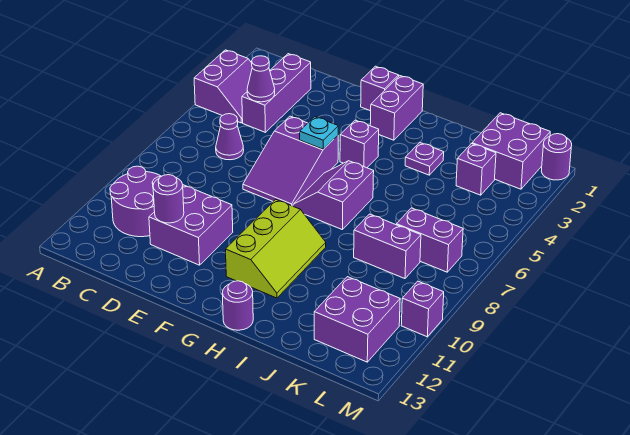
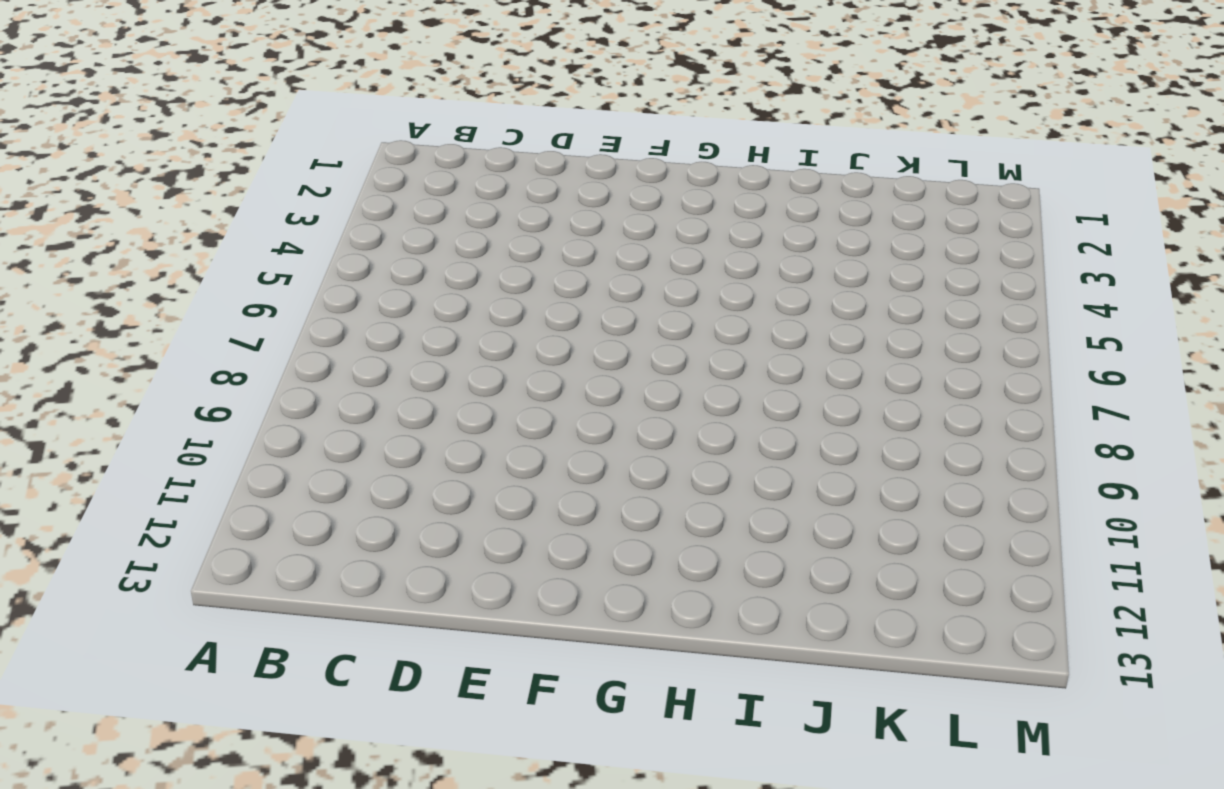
none -> purple 2x2 slope [194,50,252,123]
none -> purple 2x2 round brick [110,166,161,237]
none -> purple 1x3 brick [242,54,311,132]

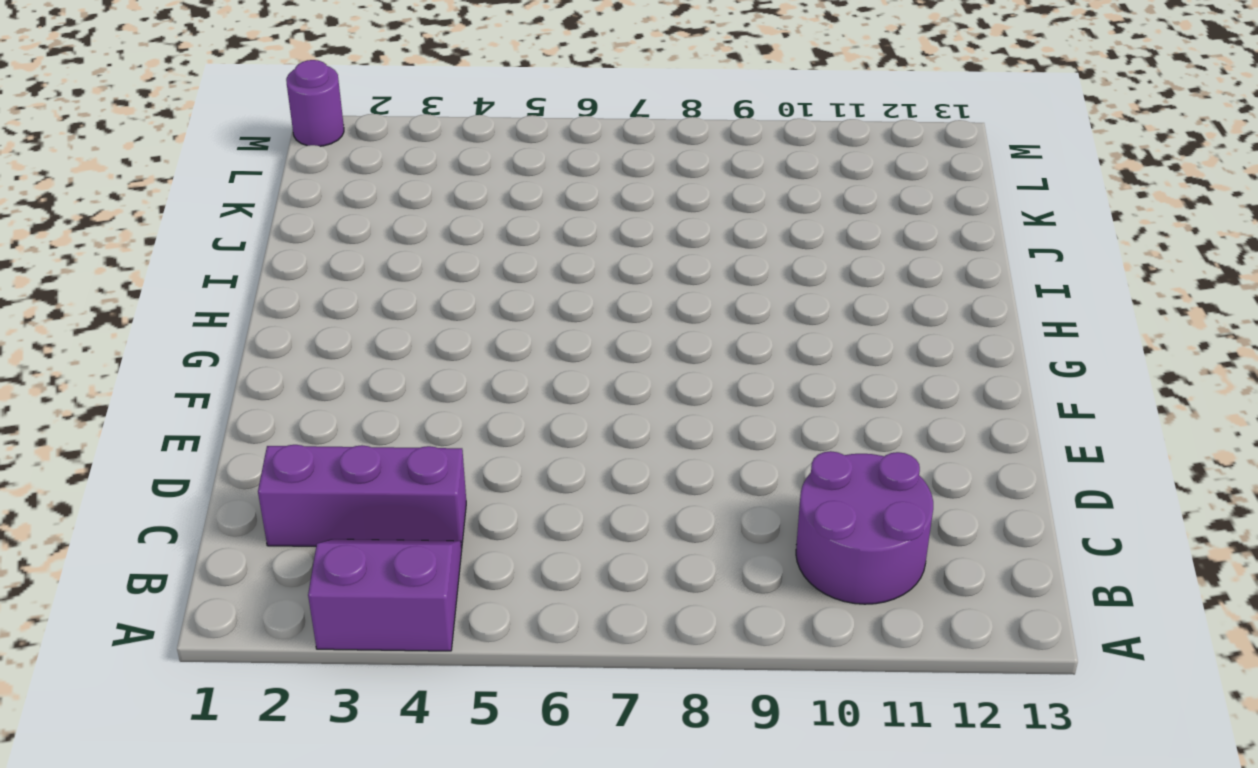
none -> purple 1x1 cone [216,114,244,160]
none -> purple 2x2 brick [149,185,233,265]
none -> purple 2x3 slope [243,116,338,206]

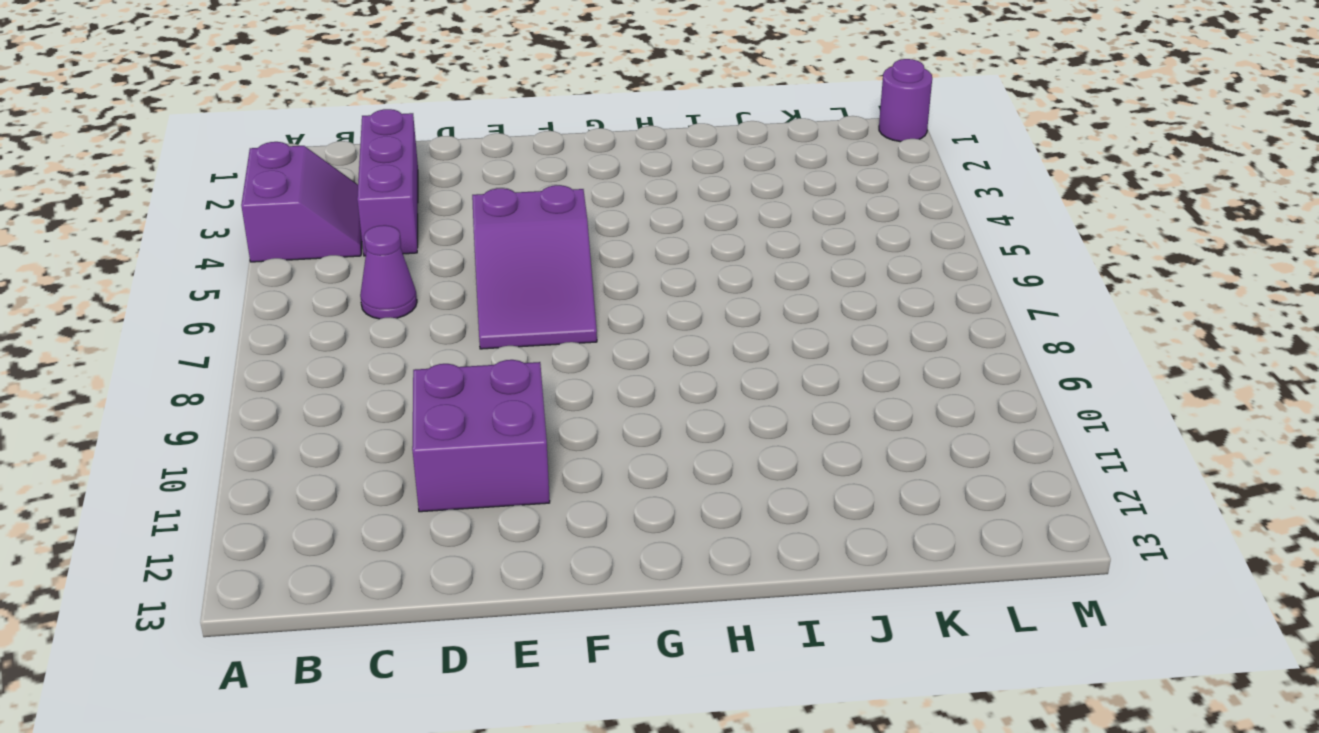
none -> purple 2x2 round brick [110,166,161,237]
none -> purple 1x1 brick [361,66,399,111]
none -> purple 1x2 brick [370,76,423,140]

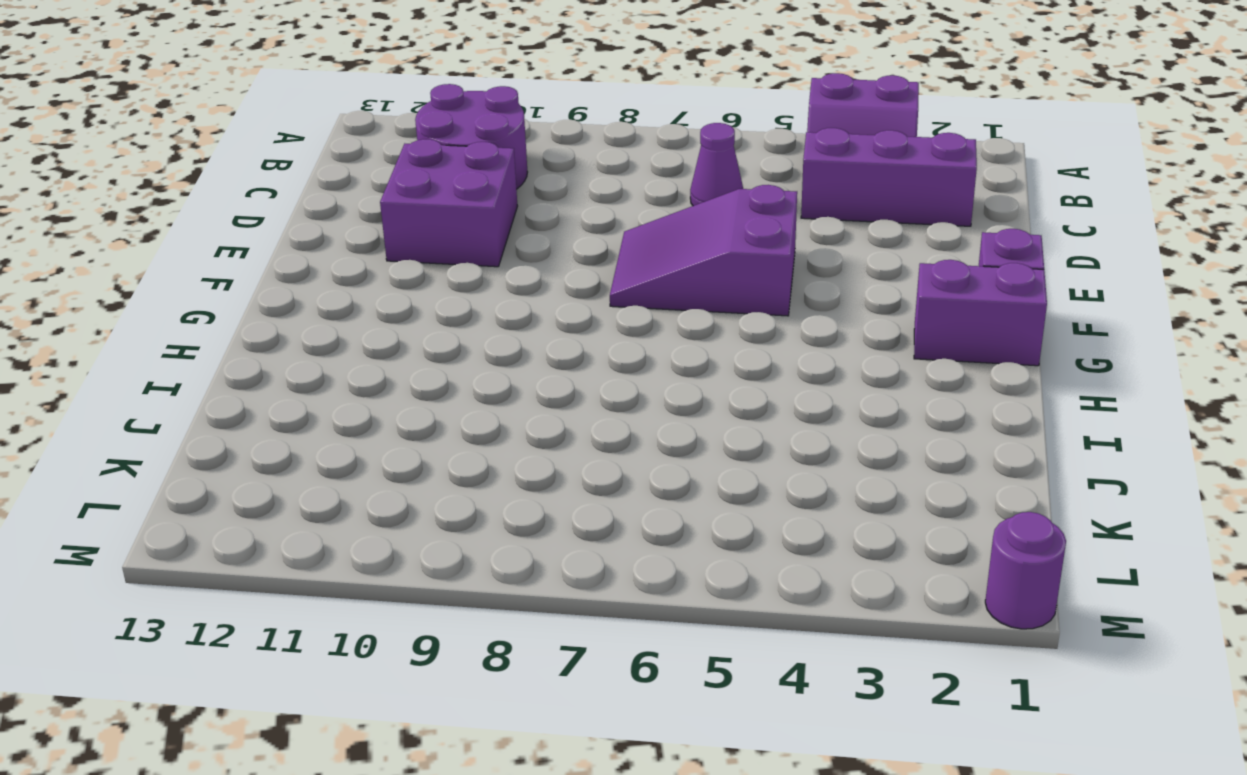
none -> purple 1x1 brick [340,120,379,168]
none -> purple 2x2 slope [293,161,374,230]
none -> lime 2x3 slope [226,199,326,298]

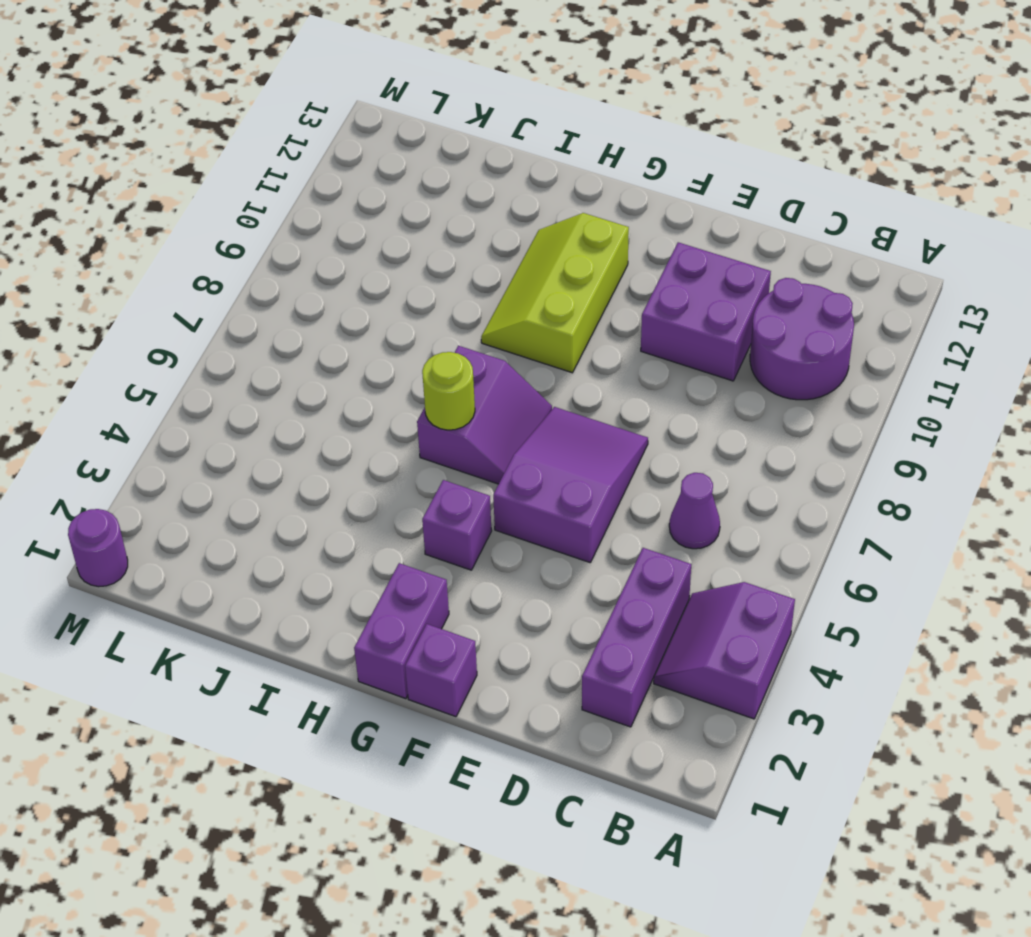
lime 1x1 round brick [422,352,475,430] -> none
none -> purple 1x1 round brick [222,281,253,330]
none -> purple 1x1 plate [405,143,444,175]
none -> purple 1x2 brick [354,214,421,279]

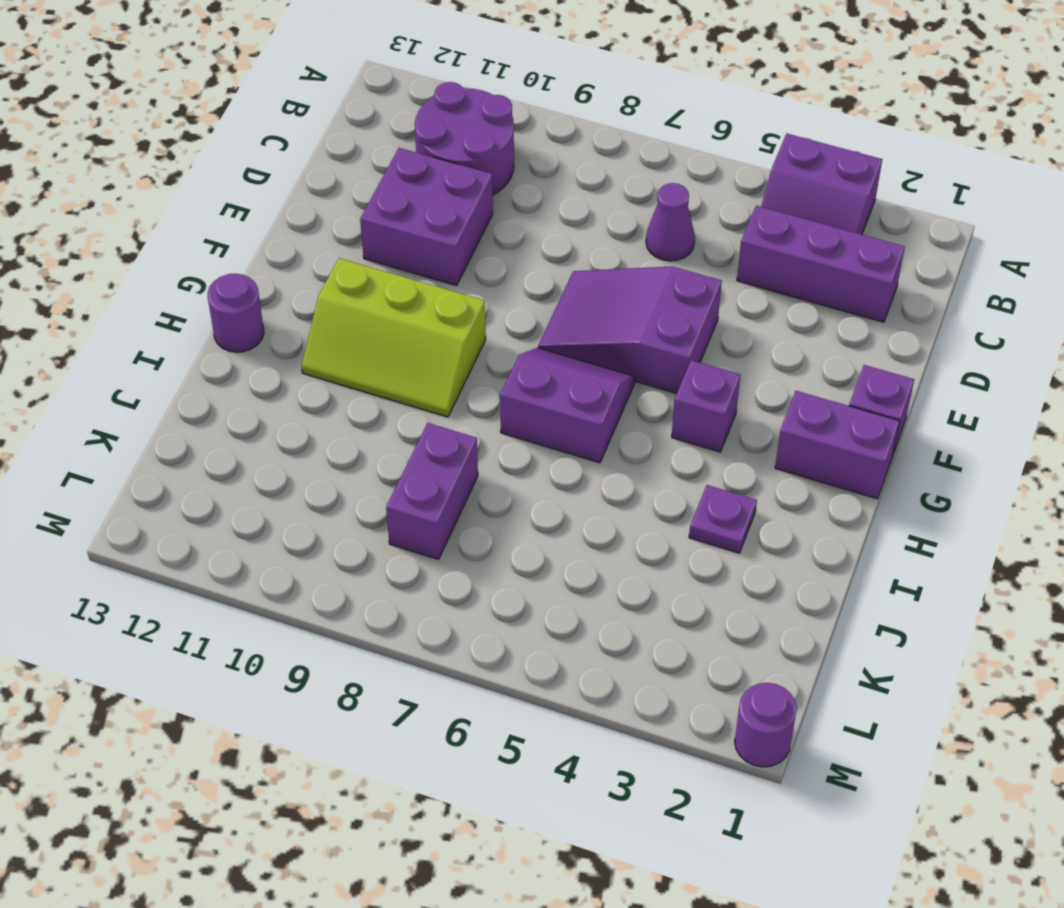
none -> purple 2x2 brick [472,113,550,189]
none -> purple 1x1 brick [456,144,496,195]
none -> purple 1x2 brick [396,208,463,272]

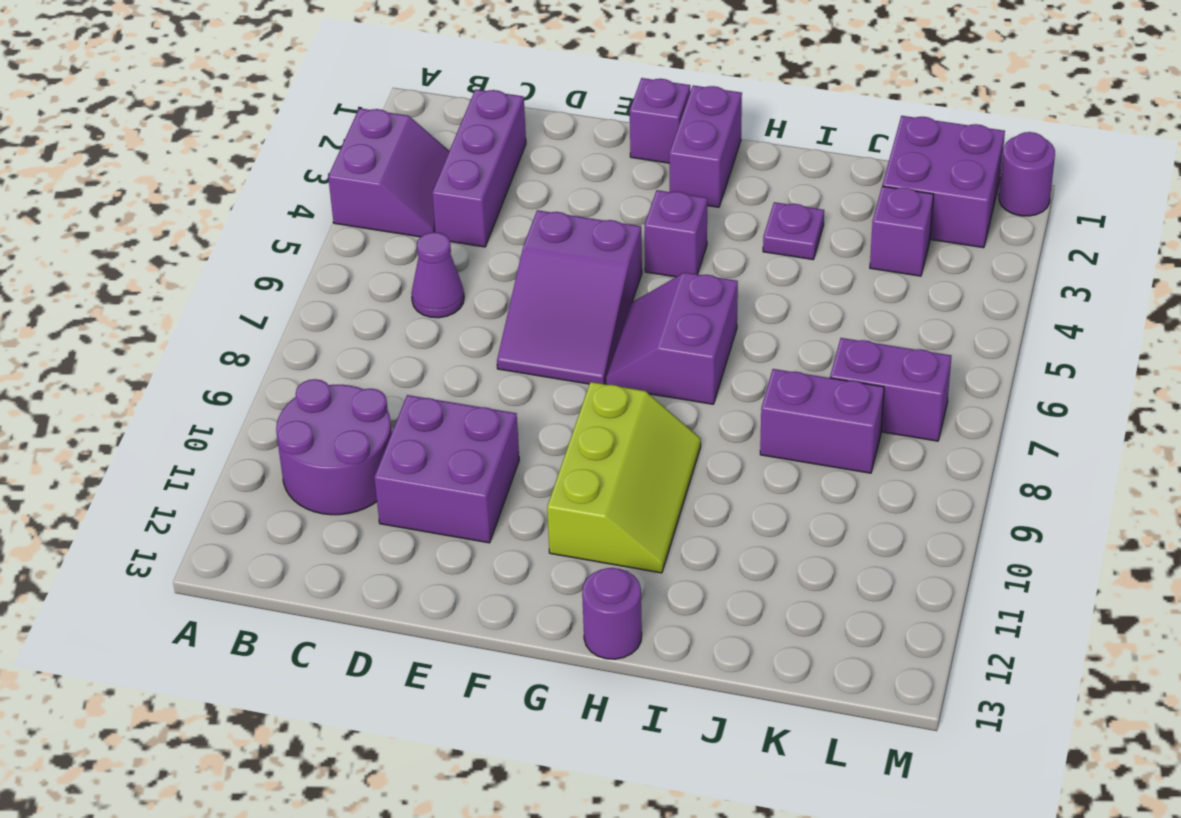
none -> purple 2x2 brick [314,277,400,362]
none -> purple 1x1 brick [401,281,444,337]
none -> purple 1x1 cone [247,56,275,102]

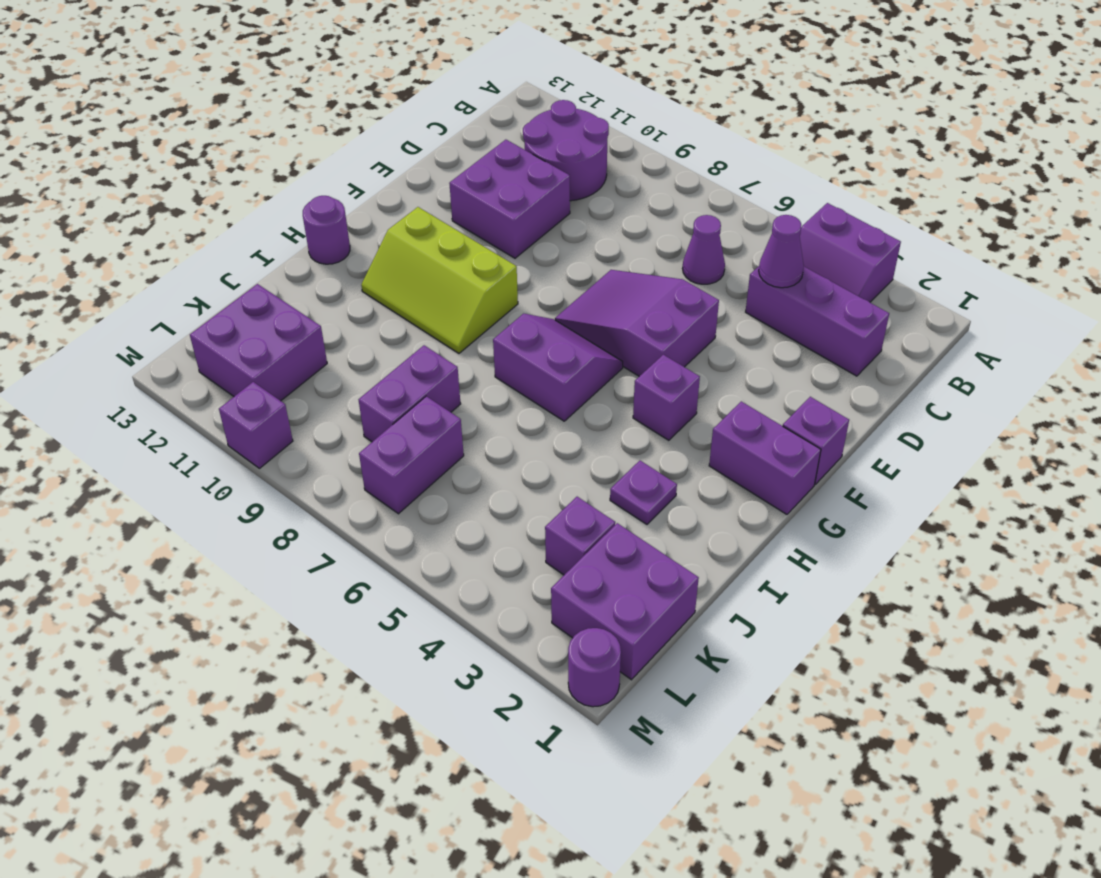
none -> purple 1x1 round brick [153,175,184,223]
none -> cyan 1x1 plate [300,117,338,149]

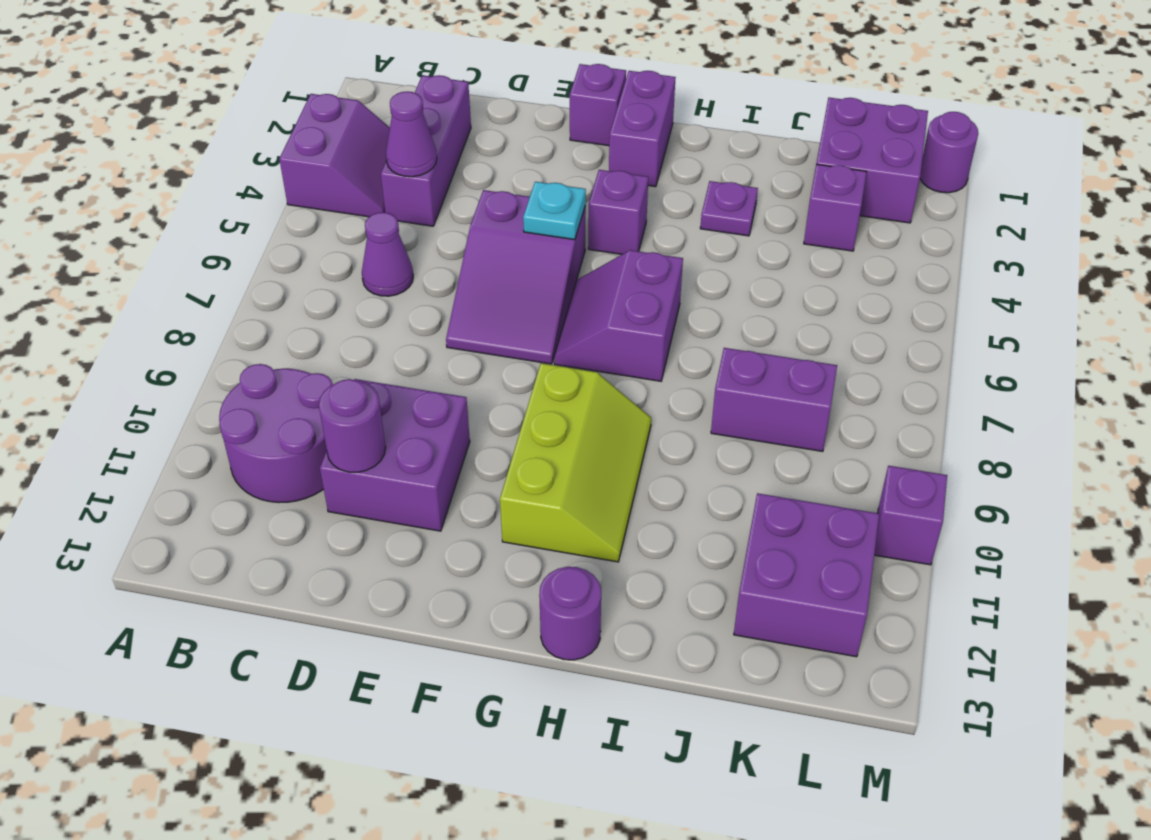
none -> purple 1x2 brick [396,208,463,272]

